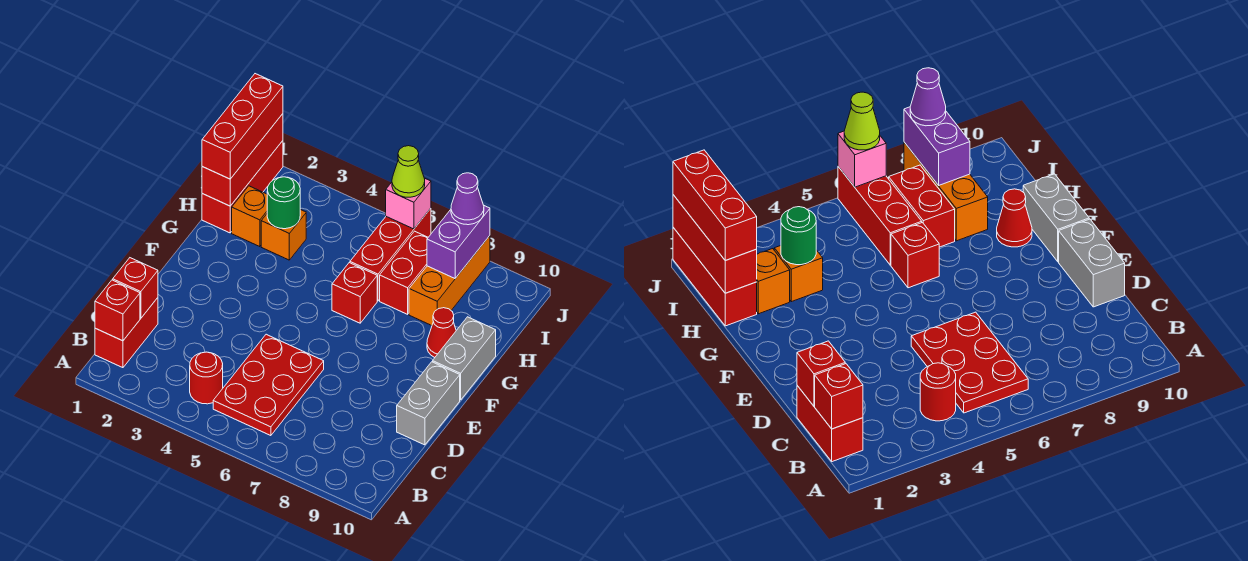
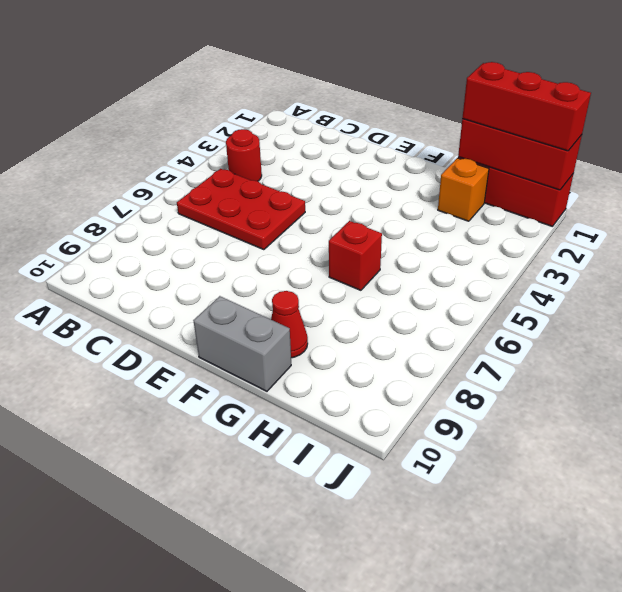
none -> red 1x2 brick [95,298,158,368]
none -> grey 1x2 brick [397,362,460,445]
none -> orange 1x1 brick [261,209,306,260]

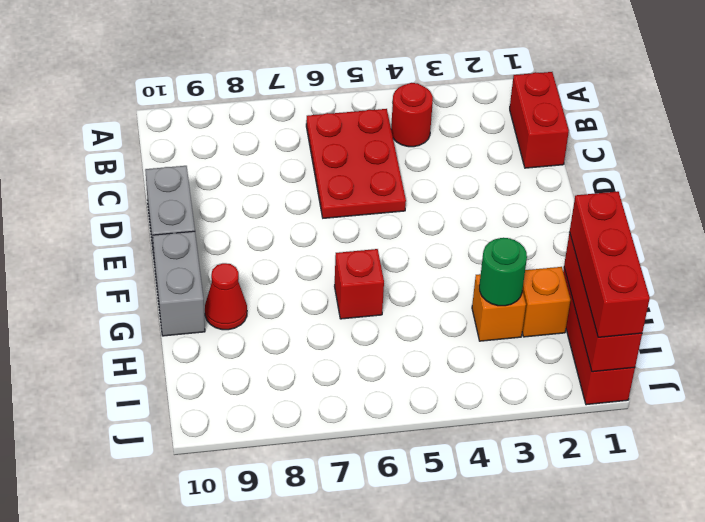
none -> red 1x3 brick [350,208,431,301]
none -> red 1x2 brick [380,231,428,314]
none -> orange 1x3 brick [409,236,490,326]

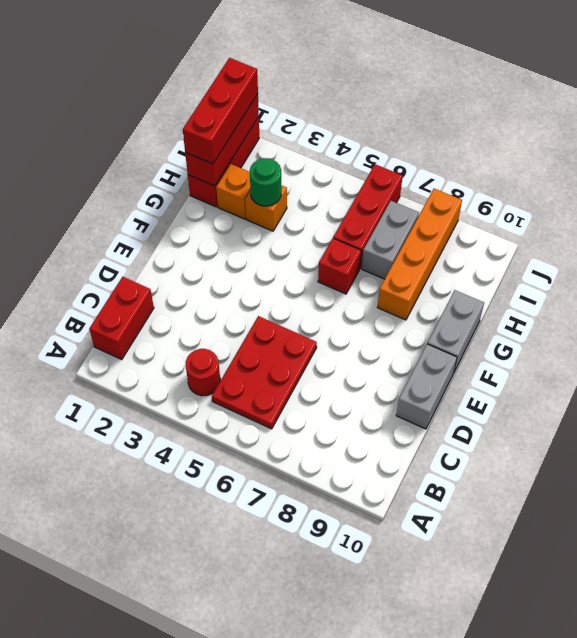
orange 1x4 brick [377,189,462,320] -> orange 1x3 brick [409,236,490,326]
grey 1x2 brick [362,201,419,279] -> red 1x2 brick [380,231,428,314]
none -> red 1x1 cone [427,308,456,357]
none -> red 1x1 brick [95,280,140,341]
none -> red 1x1 brick [113,258,158,318]

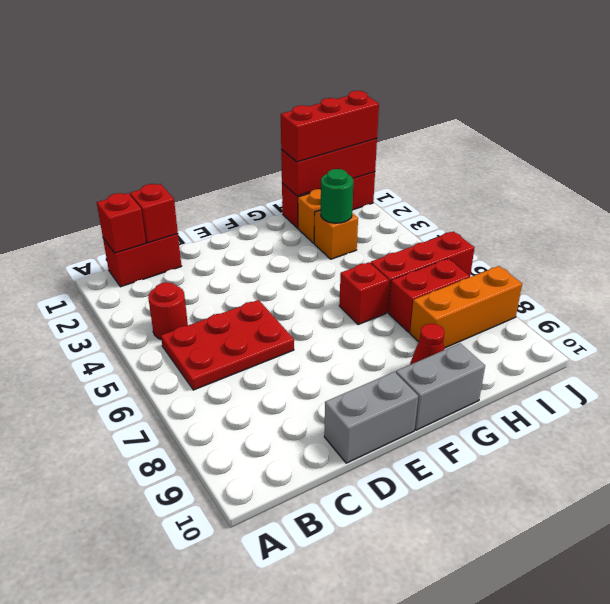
none -> purple 1x2 brick [427,206,490,278]
none -> pink 1x1 brick [386,178,431,229]
none -> lime 1x1 cone [392,146,425,197]

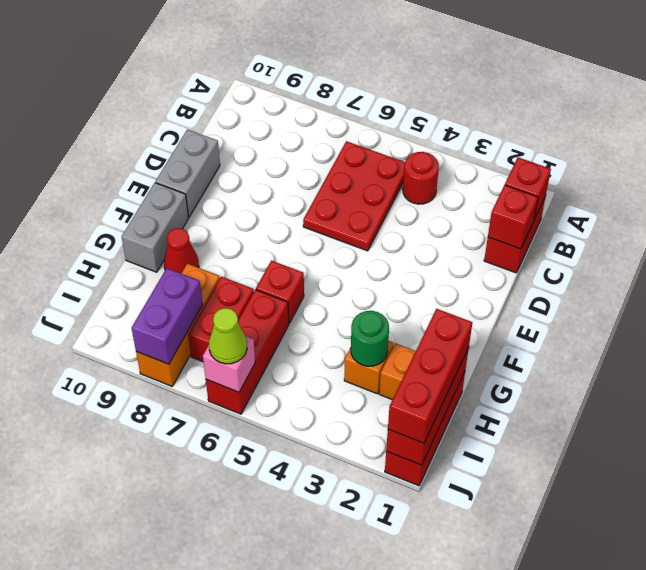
none -> purple 1x1 cone [451,173,484,225]

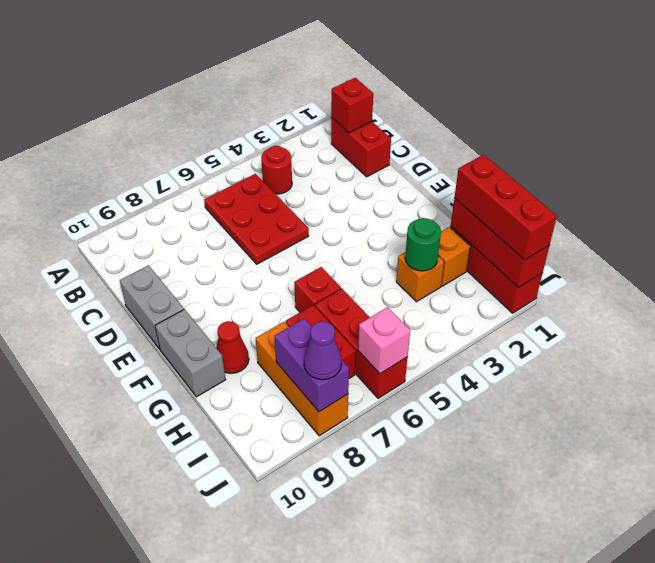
none -> red 1x1 brick [113,258,158,318]
none -> lime 1x1 cone [392,146,425,197]

